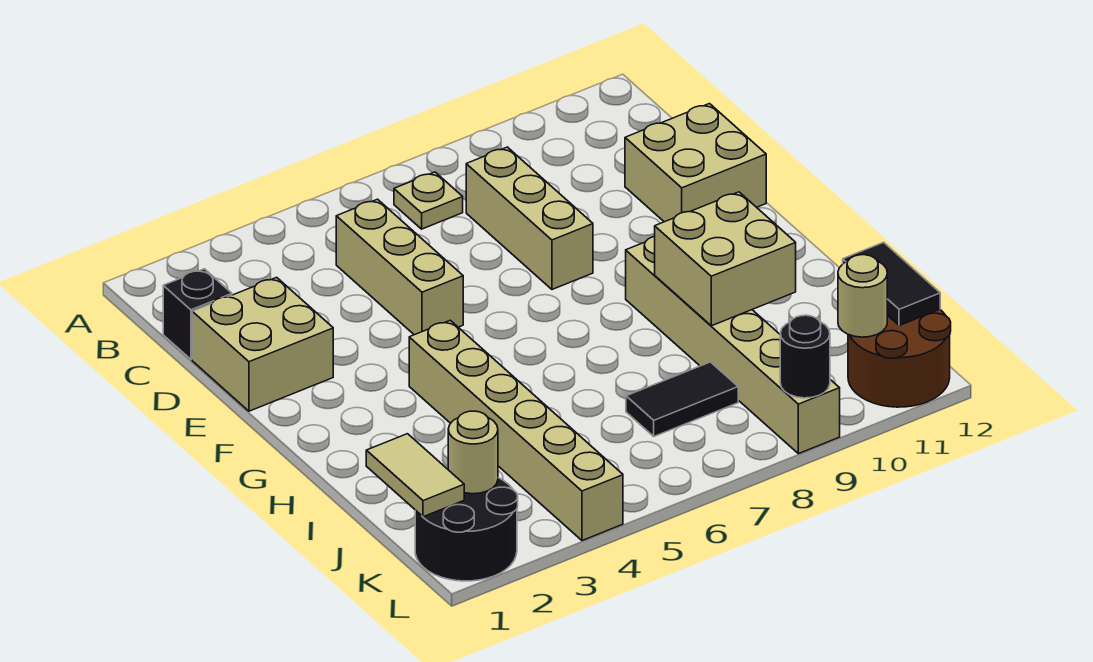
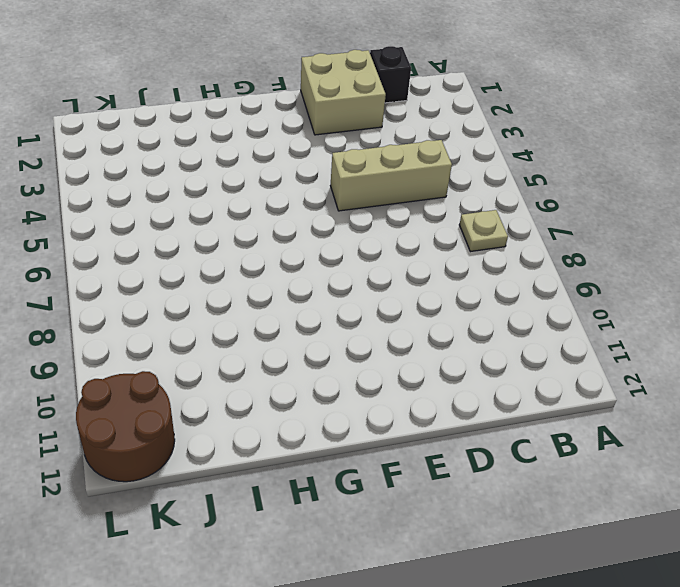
none -> tan 1x3 brick [466,147,593,289]
none -> tan 2x2 brick [625,104,766,222]
none -> tan 1x6 brick [409,320,623,541]

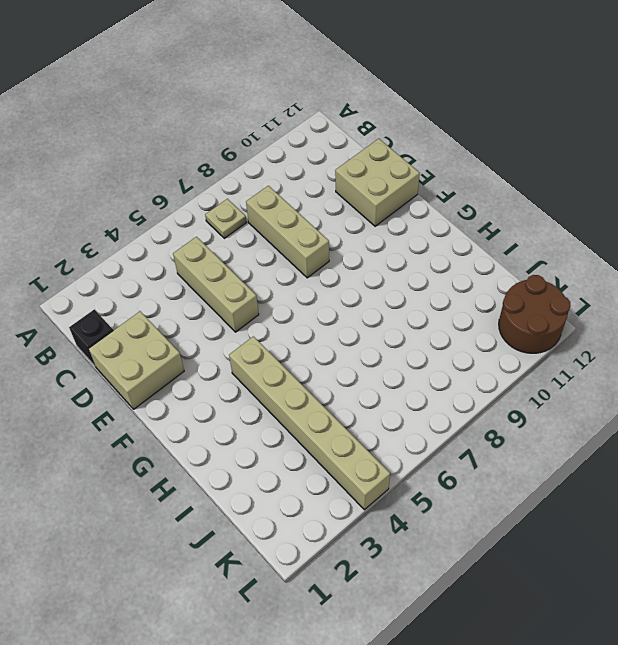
none -> tan 1x6 brick [626,237,840,454]
none -> black 1x2 tile [626,362,738,436]
none -> black 2x2 round brick [415,478,518,581]

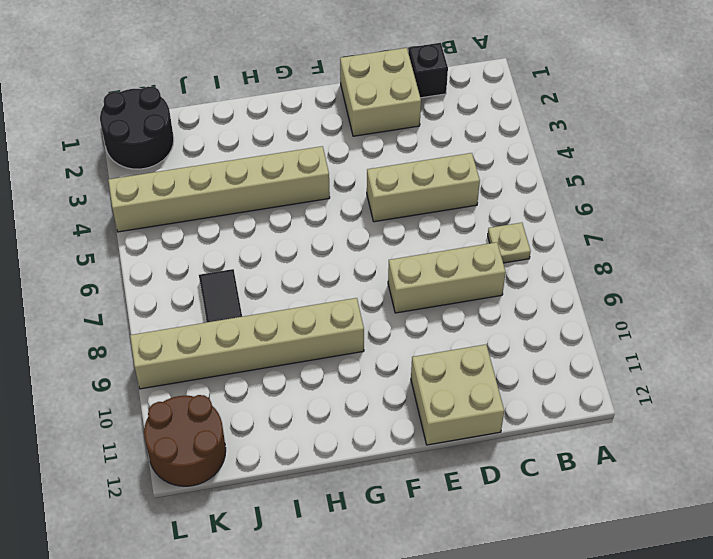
none -> tan 2x2 brick [655,192,796,326]
none -> tan 1x2 tile [366,434,464,517]
none -> black 1x2 tile [843,242,940,326]

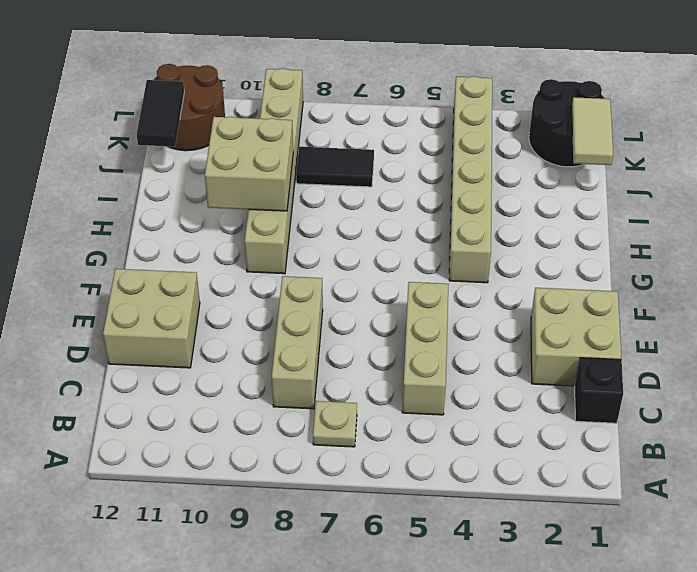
none -> tan 1x1 round brick [448,411,498,494]
none -> tan 1x1 round brick [838,255,887,337]
none -> black 1x1 round brick [780,315,830,398]

